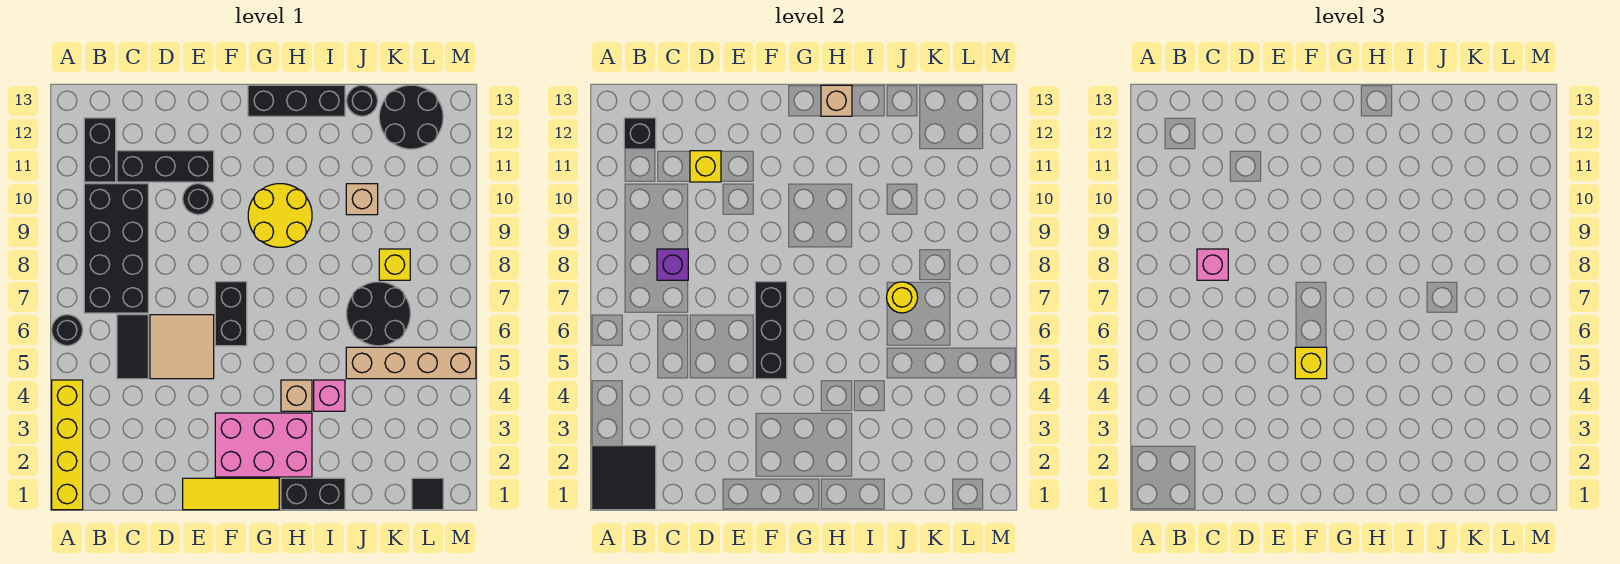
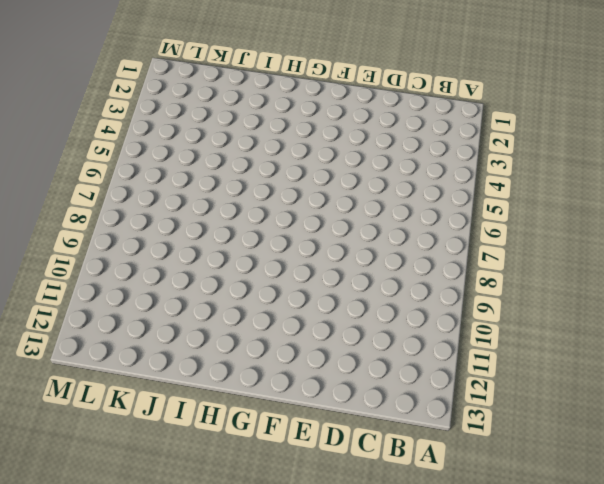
none -> yellow 1x4 brick [52,380,83,510]
none -> black 1x1 round brick [52,315,83,346]
none -> black 2x4 brick [84,184,148,313]
none -> black 1x2 brick [84,118,116,182]

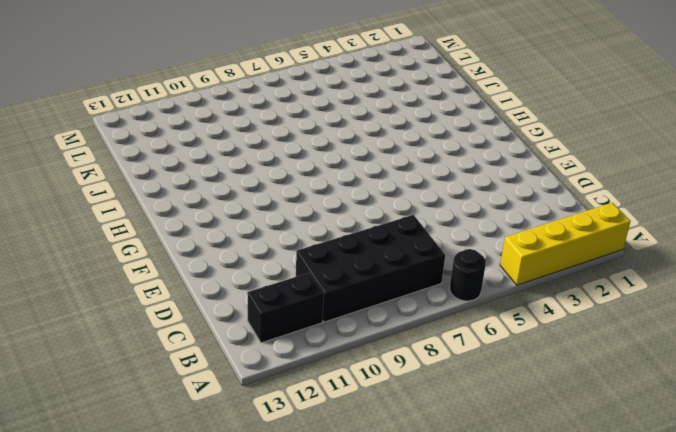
none -> black 1x2 tile [117,315,148,379]
none -> black 1x3 brick [117,151,214,182]
none -> tan 2x2 tile [150,315,214,379]
none -> yellow 1x3 tile [183,478,279,510]

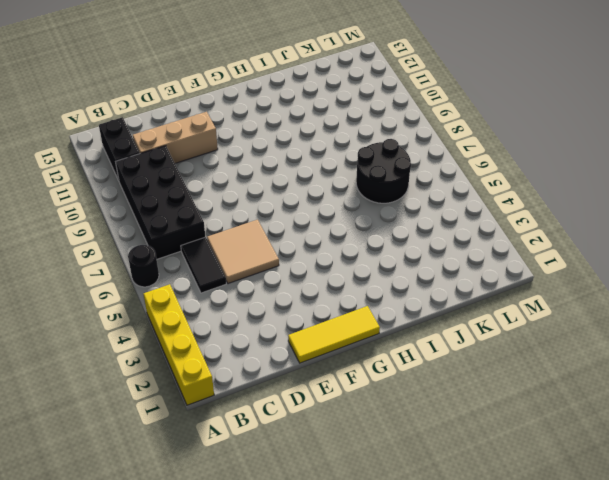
tan 1x3 brick [133,112,218,163] -> black 1x3 brick [117,151,214,182]
none -> black 1x1 round brick [183,184,214,215]
none -> pink 2x3 brick [215,413,312,477]
none -> black 1x2 brick [215,282,247,346]
none -> yellow 2x2 round brick [248,184,312,247]

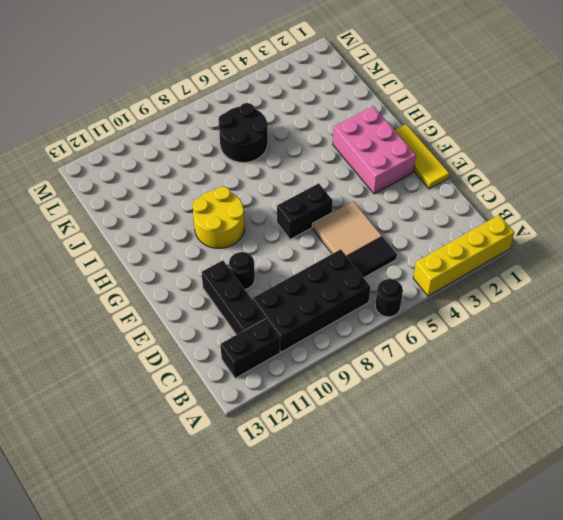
none -> black 1x3 brick [248,85,345,116]
none -> black 1x2 brick [281,478,345,510]
none -> tan 1x1 brick [281,380,312,411]
none -> pink 1x1 brick [314,380,345,411]

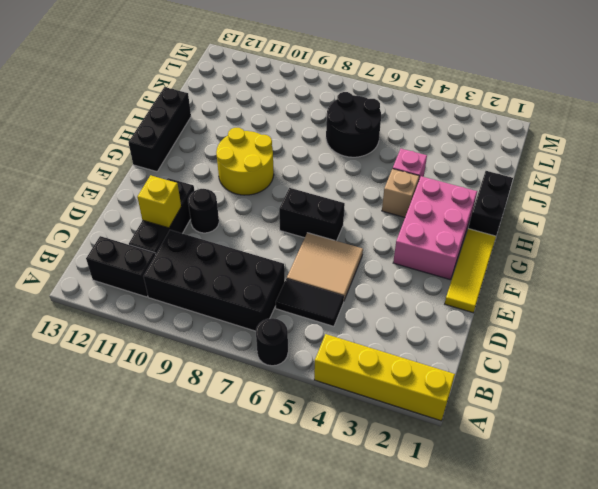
none -> tan 1x4 brick [346,347,476,379]
none -> tan 1x1 brick [346,184,378,215]
none -> black 1x1 round brick [347,85,378,116]
none -> yellow 1x1 brick [379,249,410,280]

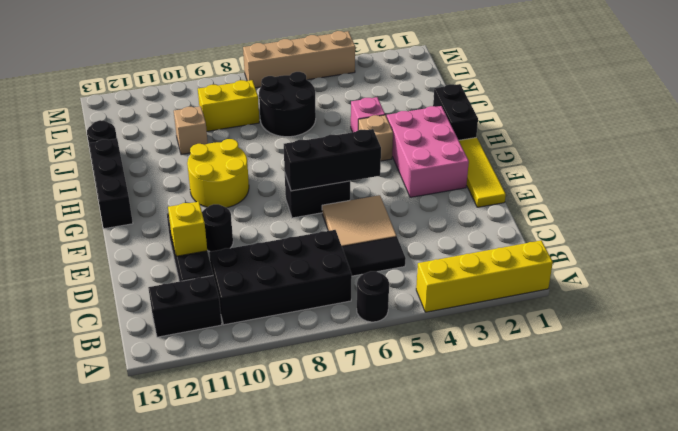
yellow 1x2 brick [198,80,259,131] -> yellow 1x1 brick [379,249,410,280]
tan 1x4 brick [243,31,355,88] -> tan 1x4 brick turned to [346,347,476,379]
none -> black 2x2 round brick [379,85,443,149]
none -> black 1x1 tile [412,478,443,510]
none -> black 2x2 tile [592,446,656,510]
none -> black 1x1 brick [624,118,656,149]

